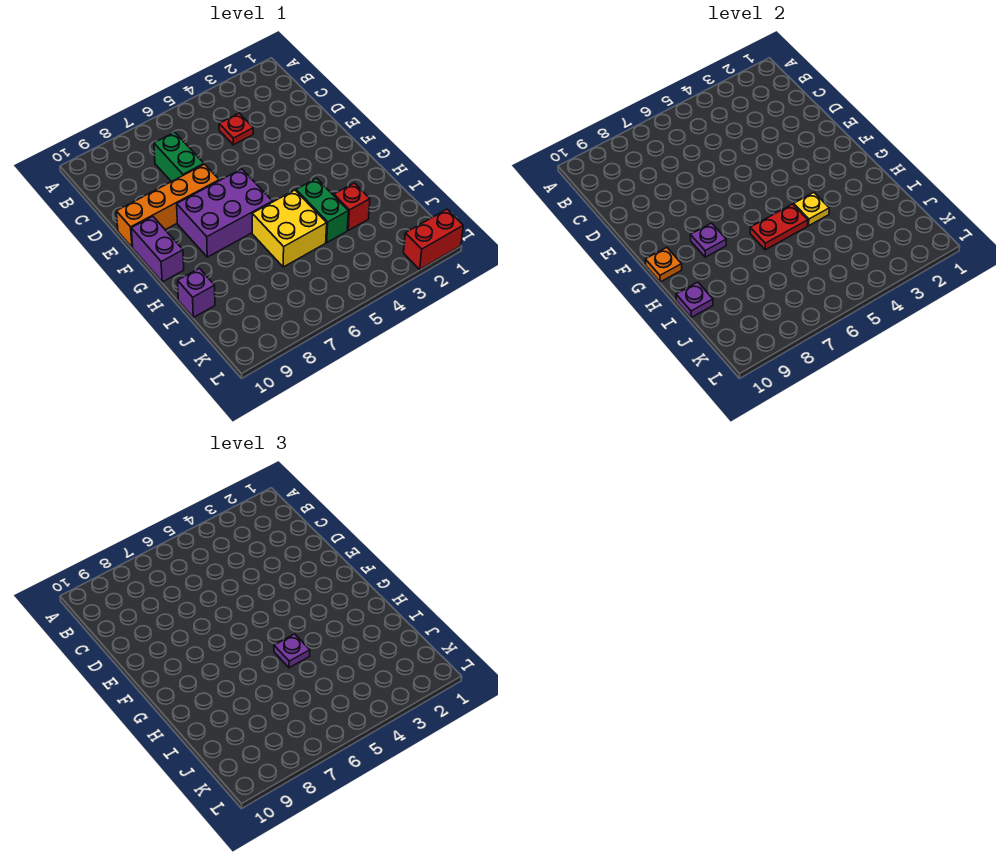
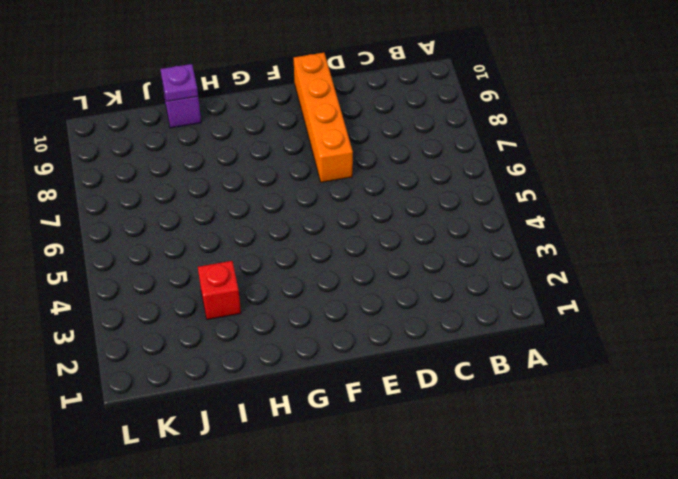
none -> red 1x1 plate [219,113,253,145]
none -> green 1x2 brick [154,132,204,182]
none -> purple 2x3 brick [177,169,272,257]

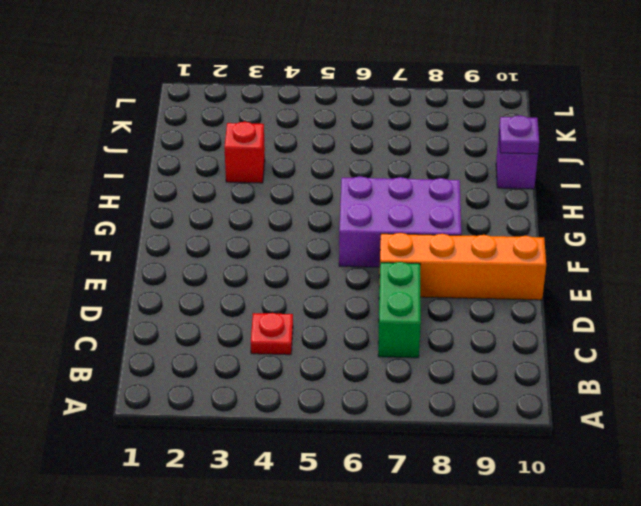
none -> purple 1x2 brick [131,217,184,282]
none -> green 1x2 brick [296,178,348,242]
none -> yellow 2x2 brick [252,190,327,267]

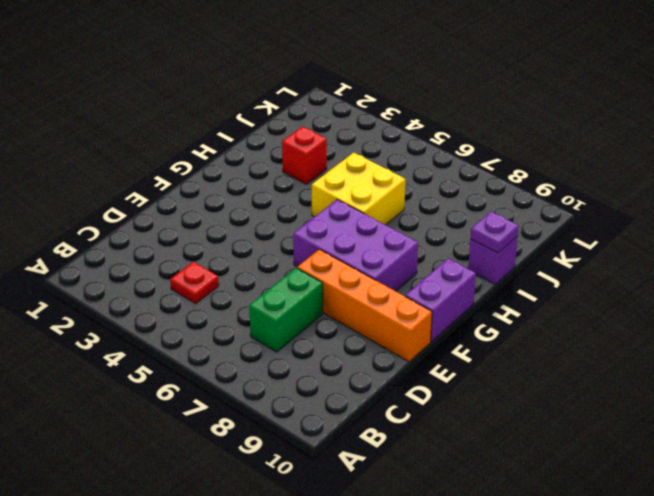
none -> green 1x2 brick [296,178,348,242]
none -> red 1x2 brick [404,209,463,269]
none -> purple 1x1 plate [690,223,726,257]

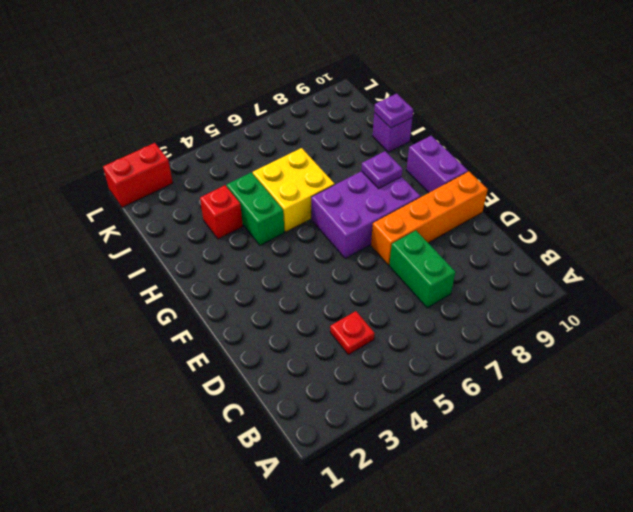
none -> orange 1x1 plate [645,247,682,282]
none -> yellow 1x1 plate [794,193,829,225]
none -> red 1x2 plate [750,204,808,250]

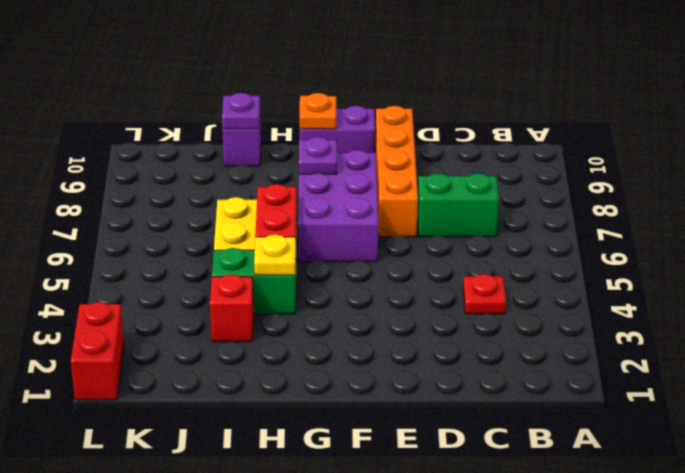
none -> purple 1x1 plate [274,634,310,668]

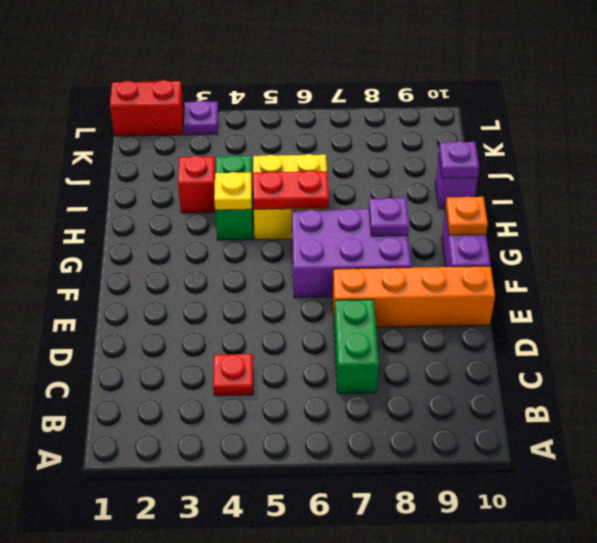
purple 1x1 plate [183,101,218,135] -> purple 1x1 plate moved to [274,634,310,668]

